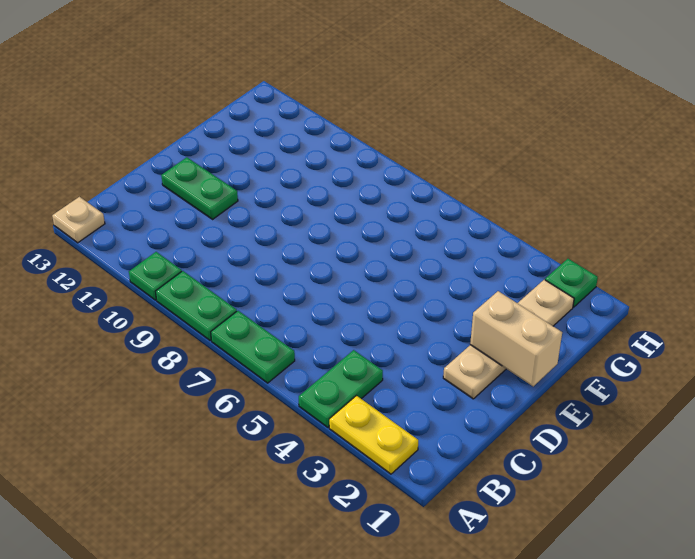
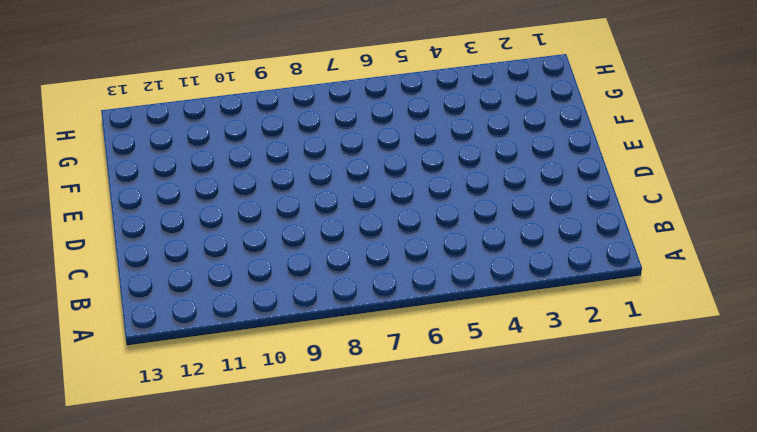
none -> yellow 1x2 plate [329,396,418,474]
none -> green 1x2 plate [299,350,383,427]

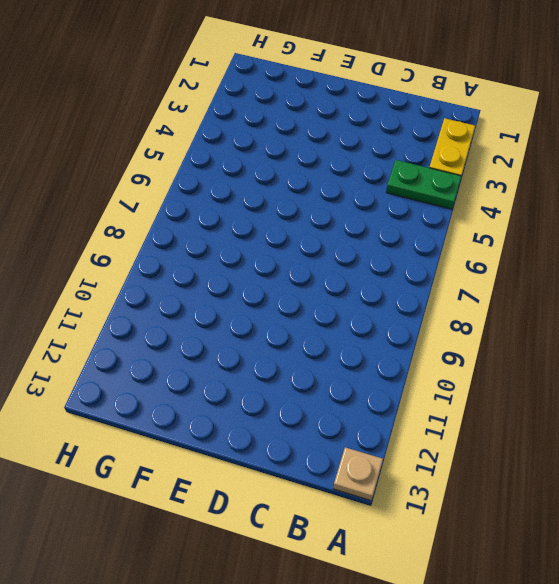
none -> green 1x2 plate [211,311,295,383]
none -> green 1x2 plate [156,271,237,340]

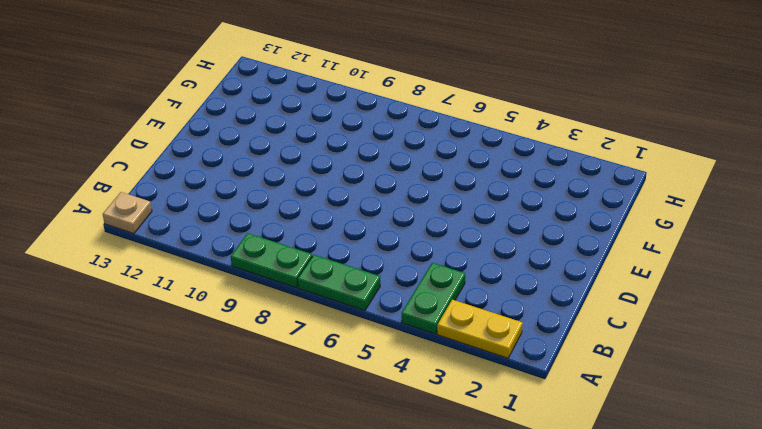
none -> green 1x1 plate [129,252,182,300]
none -> tan 1x4 plate [443,280,574,399]

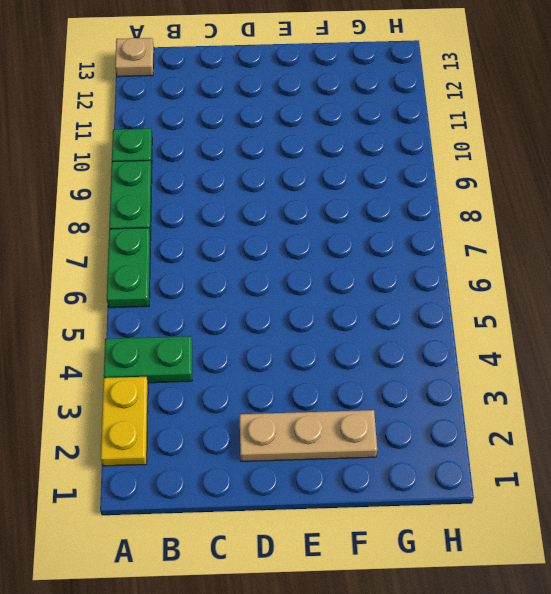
tan 1x3 plate [240,410,377,462] -> tan 1x4 plate [443,280,574,399]
none -> green 1x2 plate [161,157,238,219]
none -> green 1x1 plate [545,259,598,307]

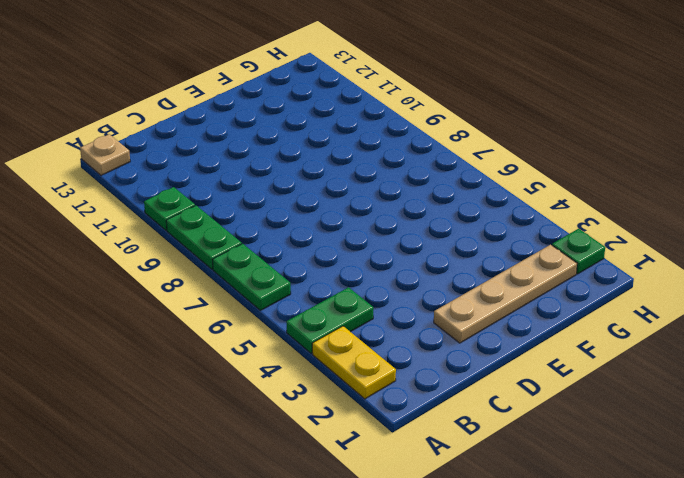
none -> green 1x2 plate [161,157,238,219]
none -> tan 1x2 brick [470,291,562,386]

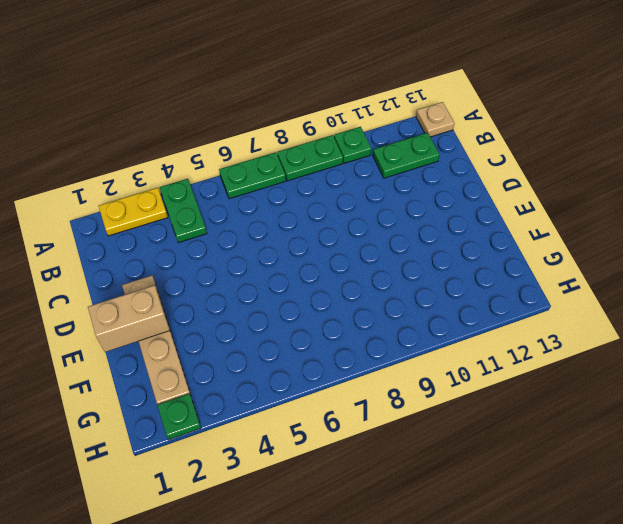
green 1x2 plate [373,133,439,178] -> green 1x2 plate moved to [161,157,238,219]

